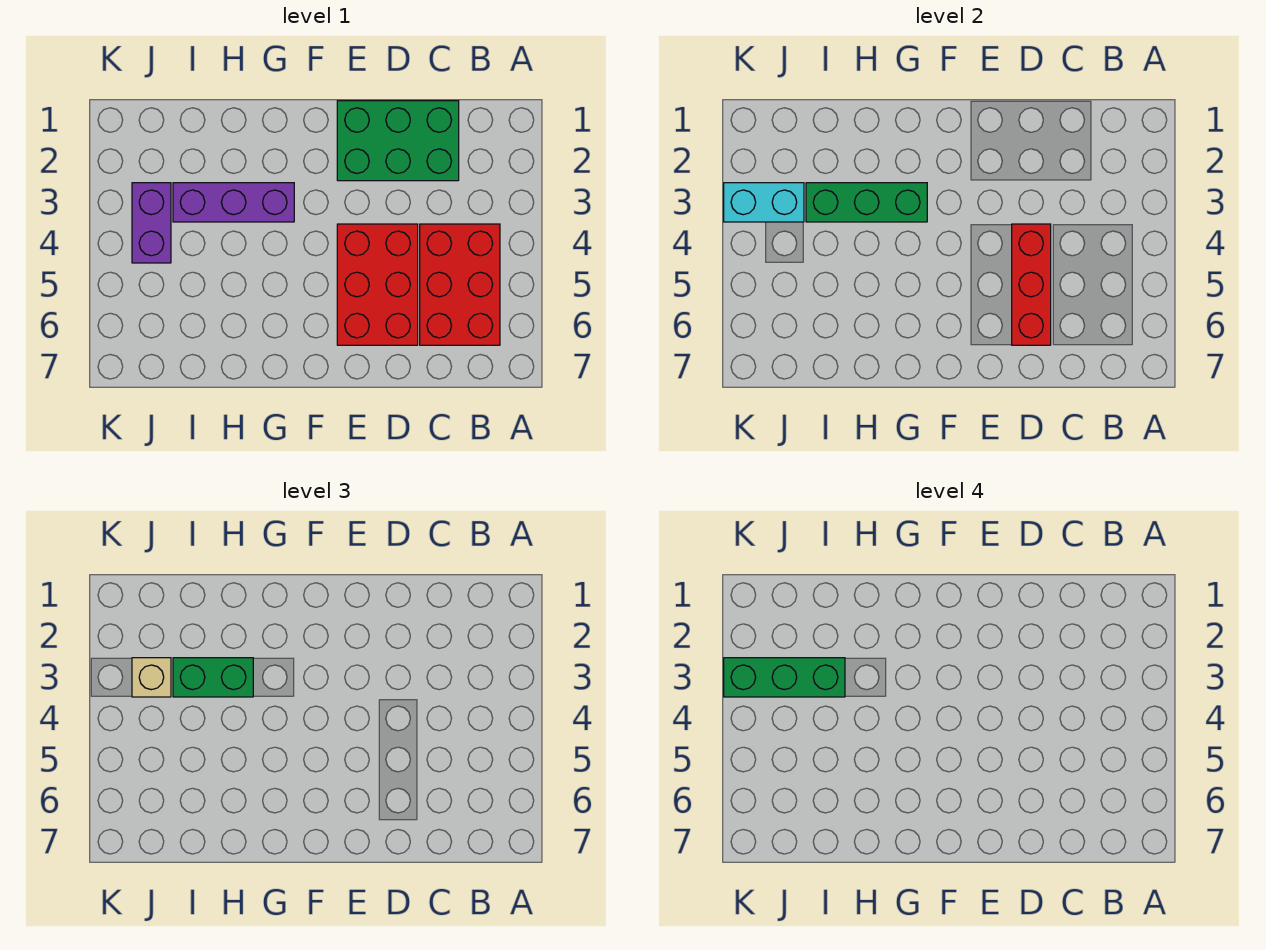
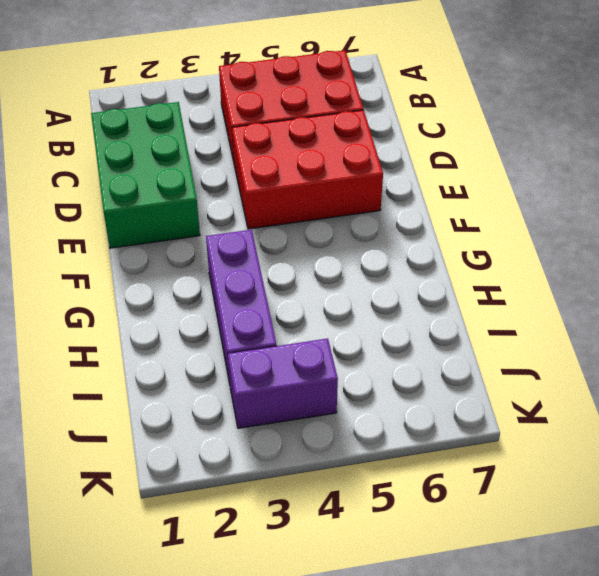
none -> red 1x3 brick [1012,224,1051,345]
none -> green 1x3 brick [806,183,927,222]

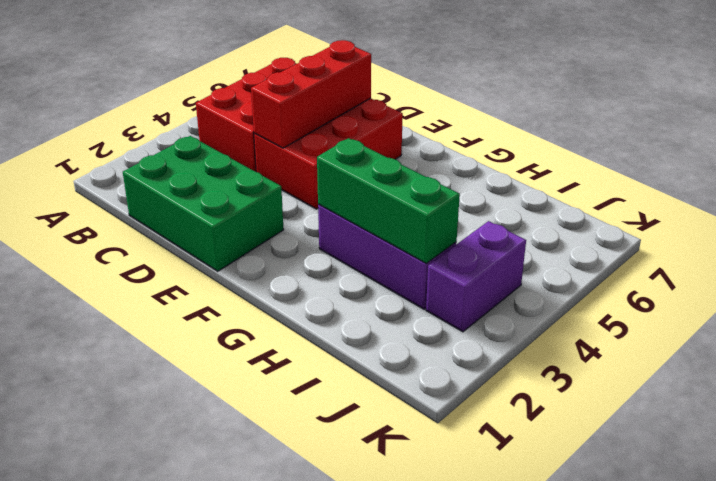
none -> cyan 1x2 brick [724,183,804,222]
none -> green 1x2 brick [173,658,253,697]

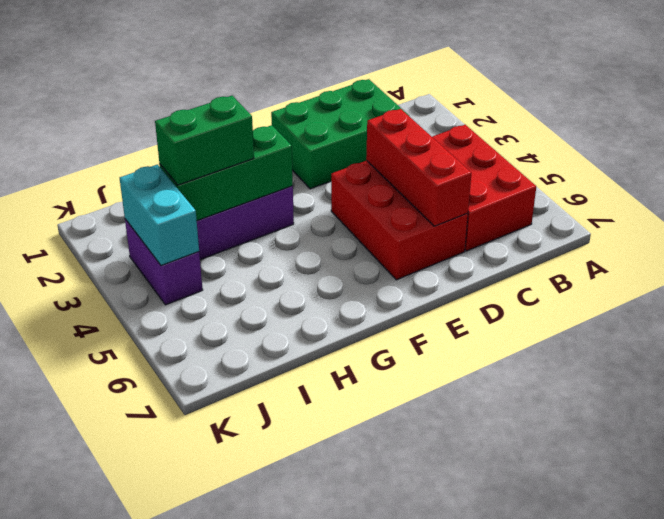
cyan 1x2 brick [120,165,199,266] -> cyan 1x2 brick turned to [724,183,804,222]
none -> tan 1x1 brick [132,658,171,697]
none -> green 1x3 brick [724,658,845,697]

